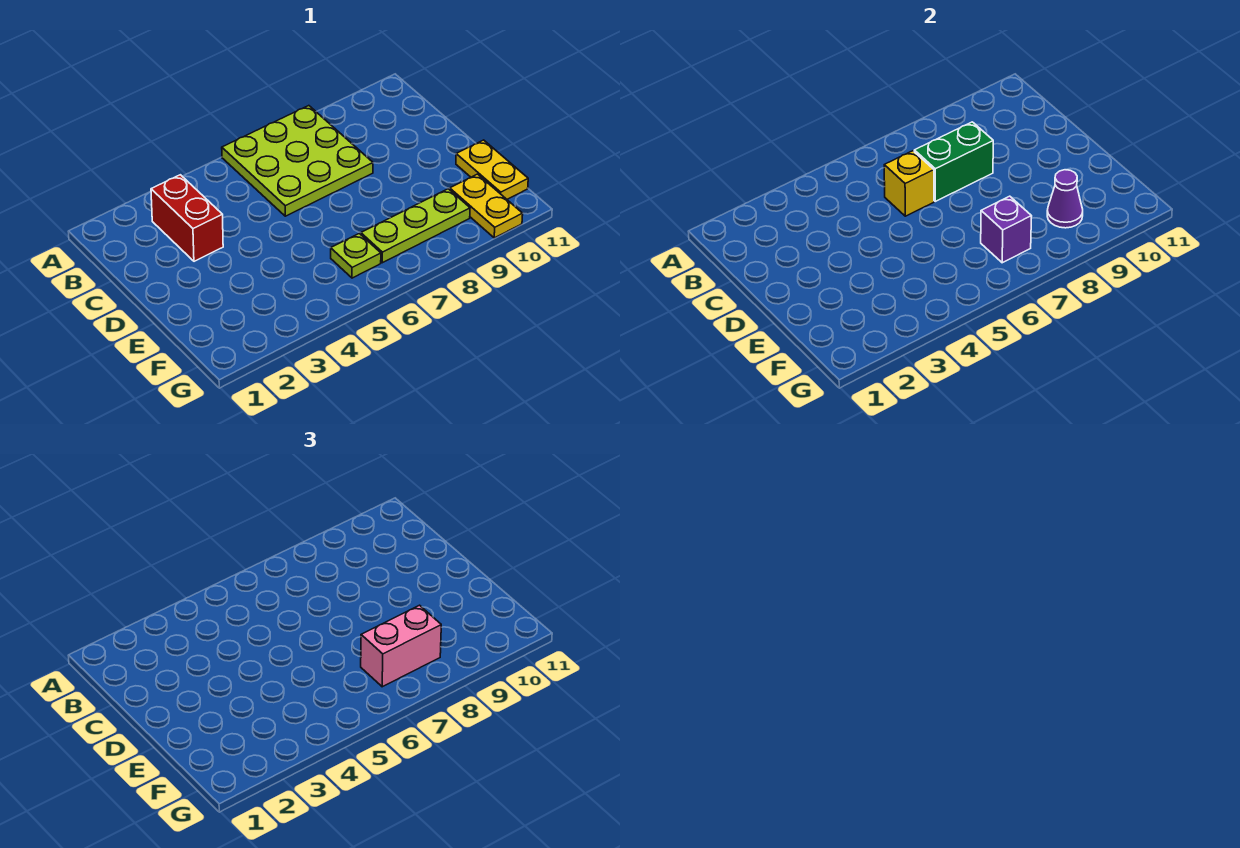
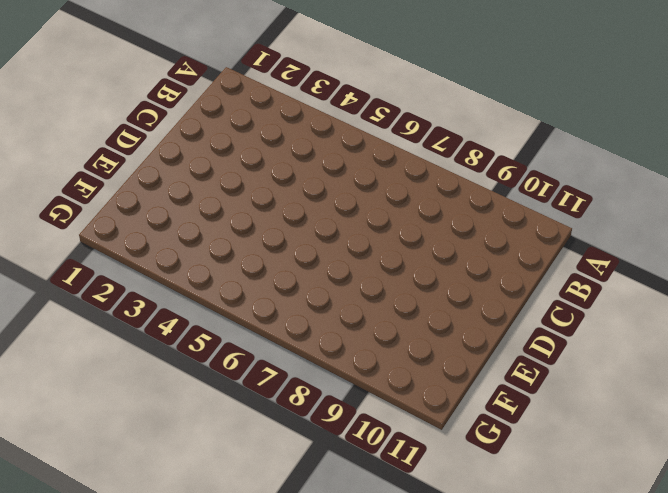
none -> lime 3x3 plate [222,106,373,216]
none -> red 1x2 brick [151,175,223,261]

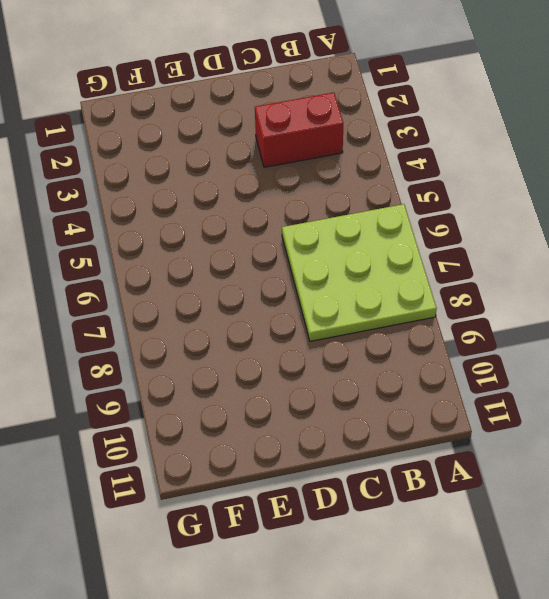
none -> yellow 1x2 plate [456,140,528,199]
none -> lime 1x1 plate [331,233,381,278]

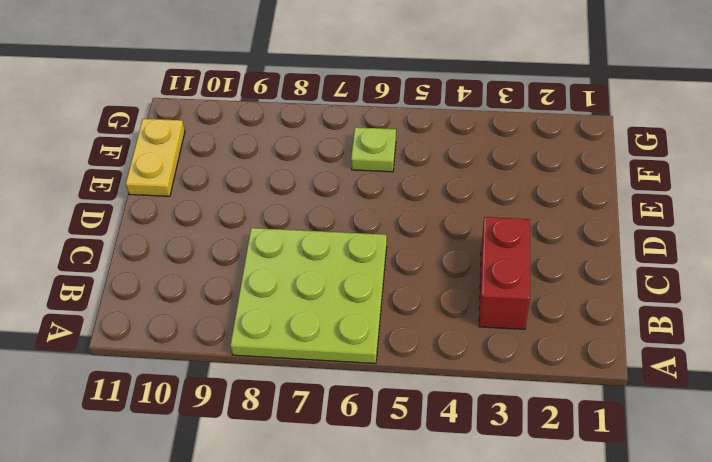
none -> lime 1x3 plate [361,189,470,263]
none -> yellow 1x2 plate [450,174,523,238]

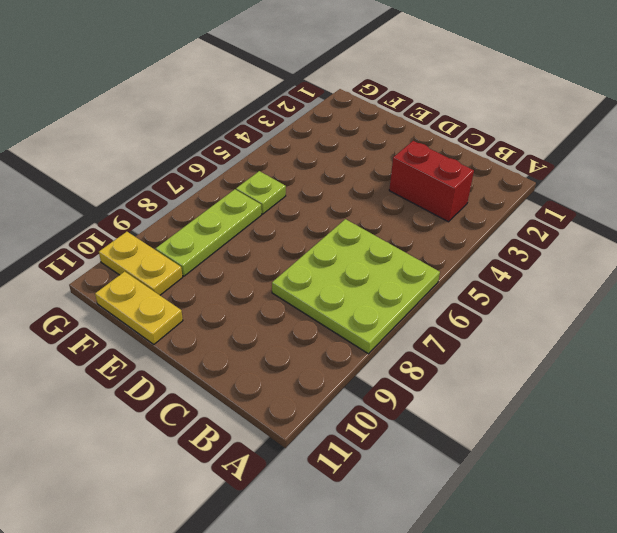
none -> yellow 1x1 brick [884,151,934,216]
none -> green 1x2 brick [914,122,993,201]

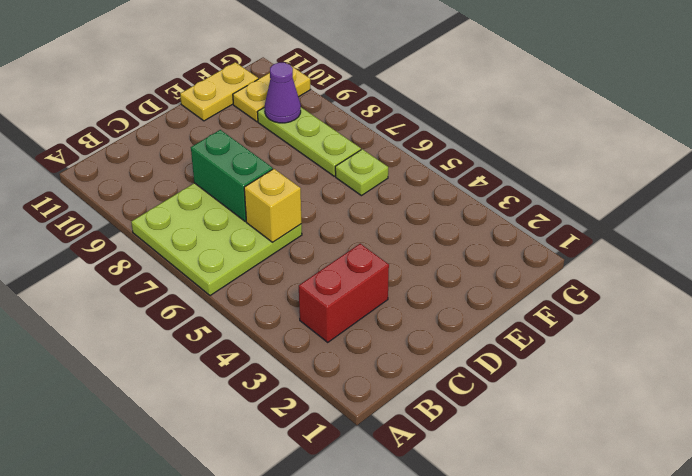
none -> purple 1x1 brick [981,196,1032,263]
none -> pink 1x2 brick [361,605,441,687]

